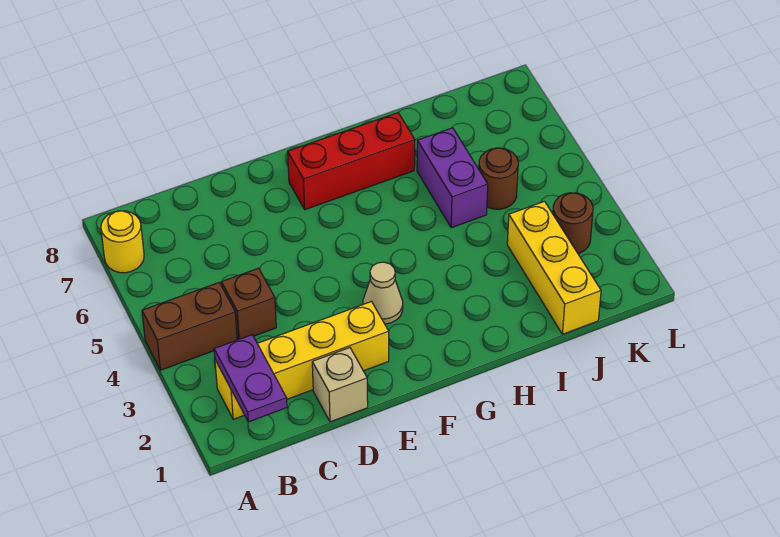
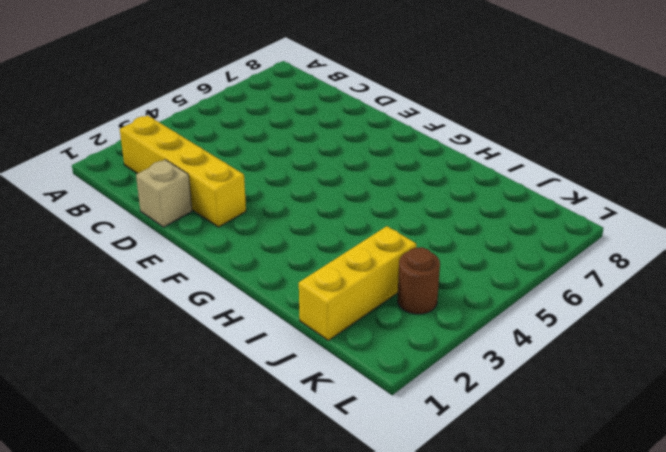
none -> brown 1x2 brick [142,283,237,370]
none -> yellow 1x1 round brick [101,211,144,273]
none -> brown 1x1 brick [221,268,276,340]

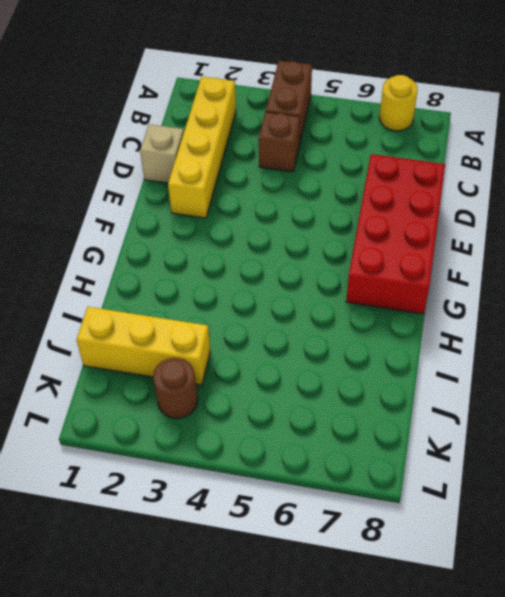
red 2x4 brick [346,154,445,314] -> red 1x3 brick [288,113,415,210]
none -> tan 1x1 cone [363,262,403,324]
none -> purple 1x2 brick [417,128,488,228]
none -> brown 1x1 round brick [479,148,518,209]

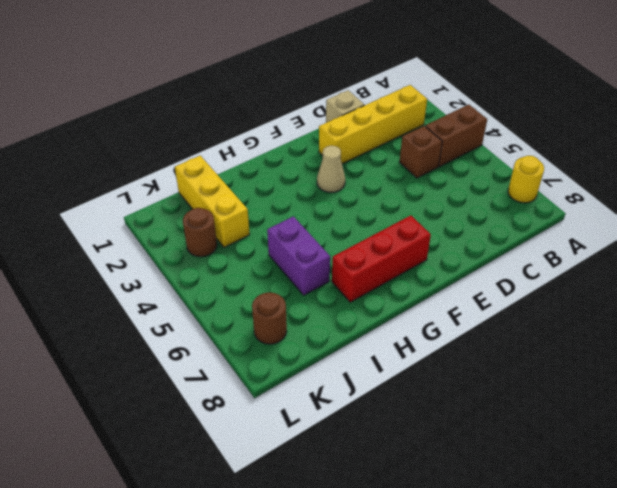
brown 1x1 round brick [252,293,287,344] -> brown 1x1 round brick moved to [479,148,518,209]
none -> purple 1x2 plate [214,335,287,422]

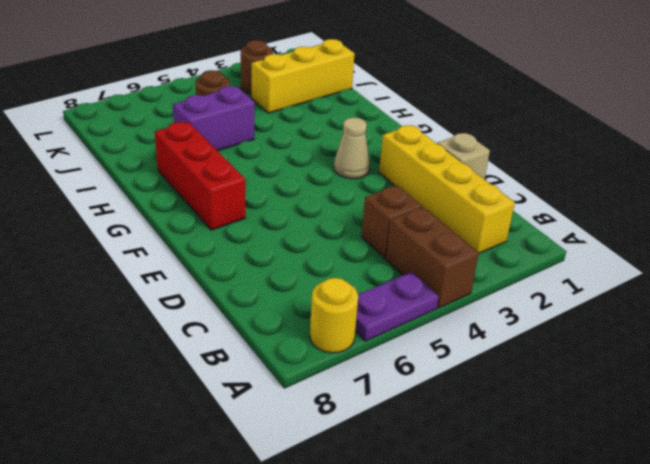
purple 1x2 plate [355,272,439,341] -> purple 1x2 plate moved to [214,335,287,422]

